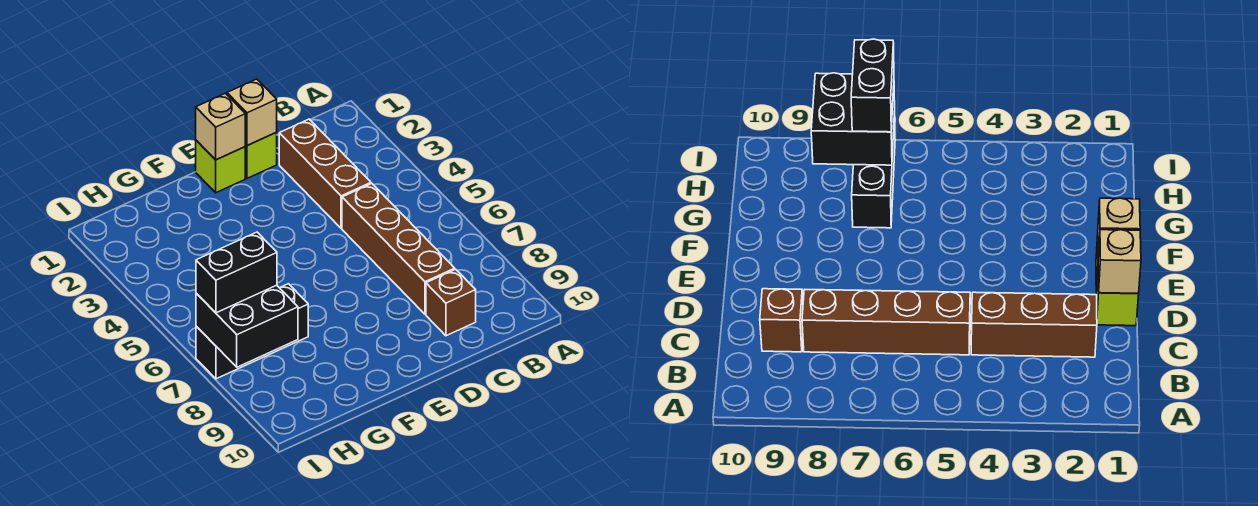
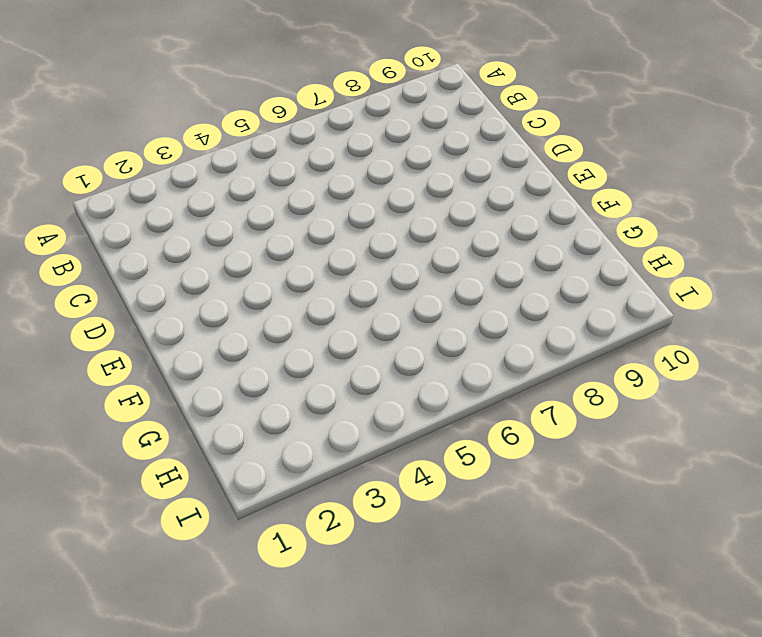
none -> brown 1x3 brick [279,119,371,229]
none -> brown 1x4 brick [342,184,455,314]

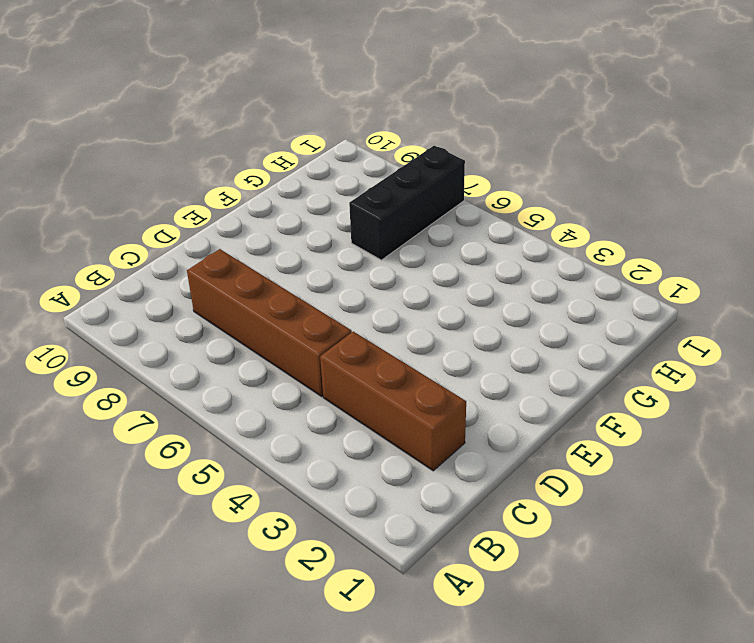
none -> brown 1x1 brick [426,269,476,336]
none -> lime 1x1 brick [245,132,277,178]

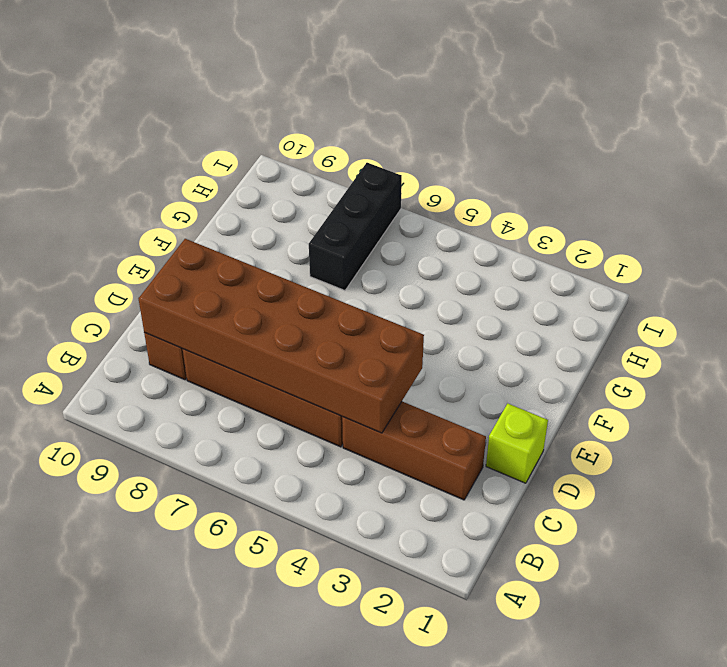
brown 2x6 brick [139,239,424,433] -> none
none -> lime 1x1 brick [196,140,245,193]
none -> tan 1x1 brick [227,79,277,146]

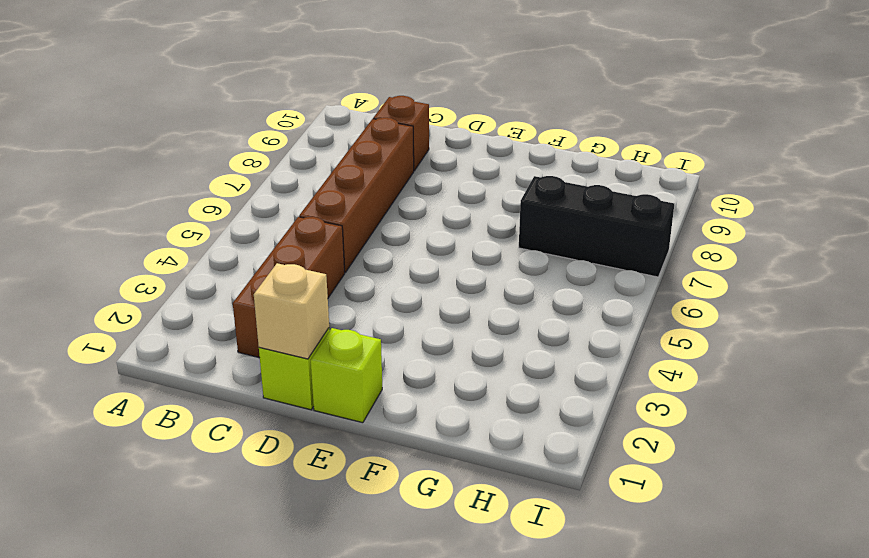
none -> tan 1x1 brick [196,93,245,160]
none -> black 2x2 brick [196,285,298,367]

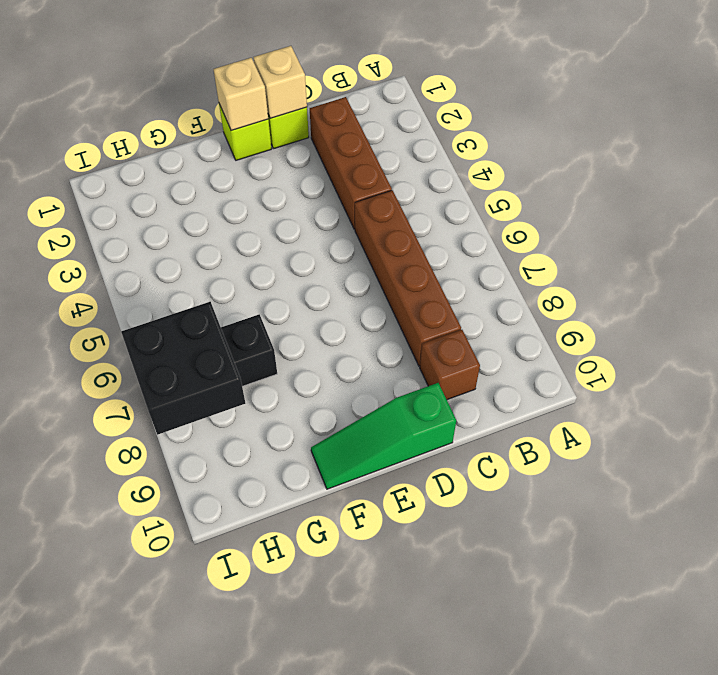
green 1x3 slope [311,383,456,489] -> none
none -> black 1x2 brick [196,232,277,313]

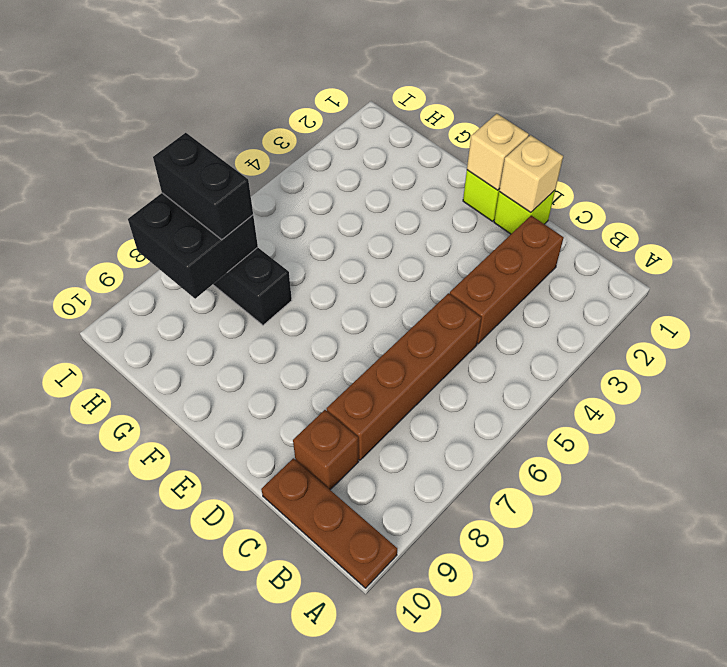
brown 1x3 plate [261,458,397,588] -> none

